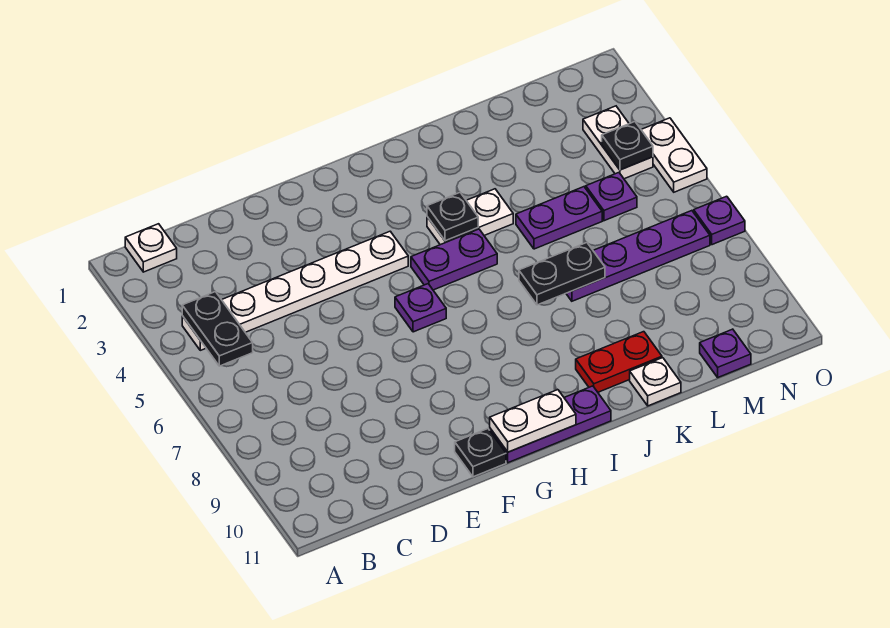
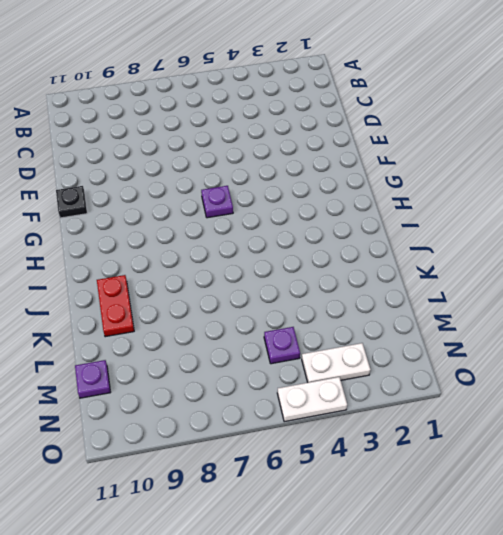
none -> white 1x1 plate [125,224,177,272]
none -> white 1x6 plate [182,231,408,350]
none -> purple 1x3 plate [490,386,611,463]

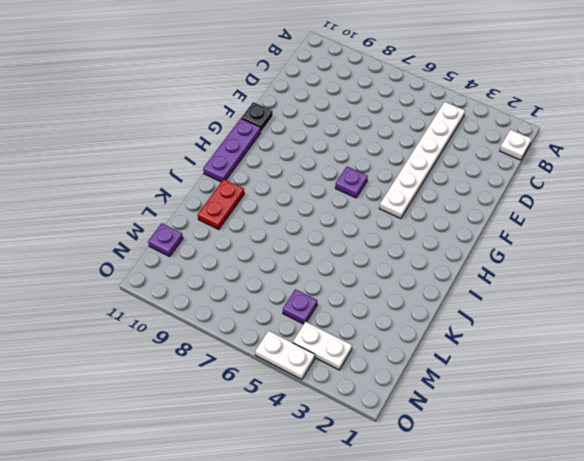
none -> purple 1x2 plate [411,229,497,290]
none -> white 1x2 plate [427,189,513,245]
none -> purple 1x2 plate [516,187,602,249]

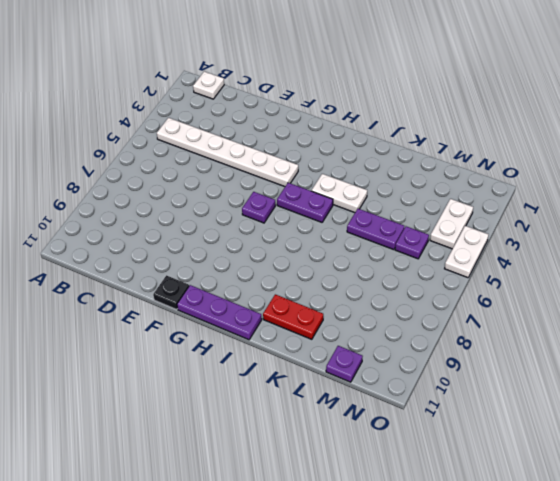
none -> purple 1x4 plate [566,211,710,301]
none -> white 1x1 plate [630,358,681,406]
none -> purple 1x1 plate [694,196,745,245]

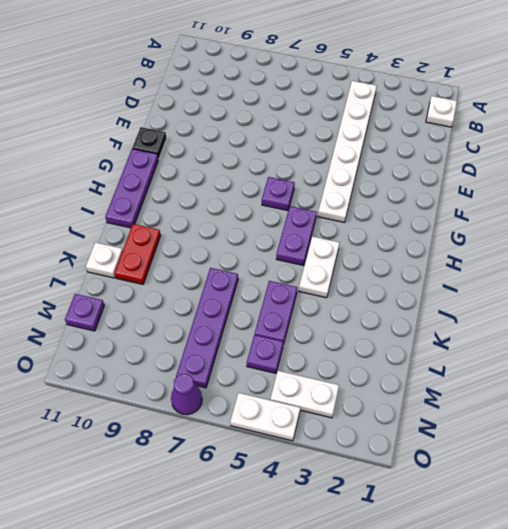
purple 1x1 cone [171,374,202,415] -> purple 1x1 plate [694,196,745,245]
none -> black 1x2 plate [182,292,253,366]
none -> white 1x2 plate [490,390,576,452]
none -> black 1x1 plate [427,193,478,241]

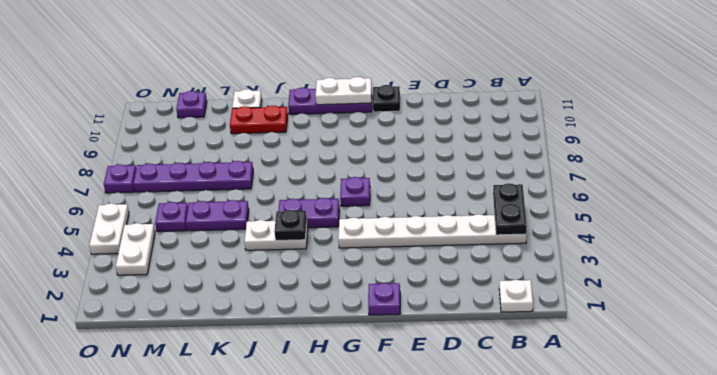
purple 1x1 plate [368,283,400,315] -> none
none -> black 1x2 plate [519,242,605,305]
none -> black 1x1 plate [602,121,653,170]

